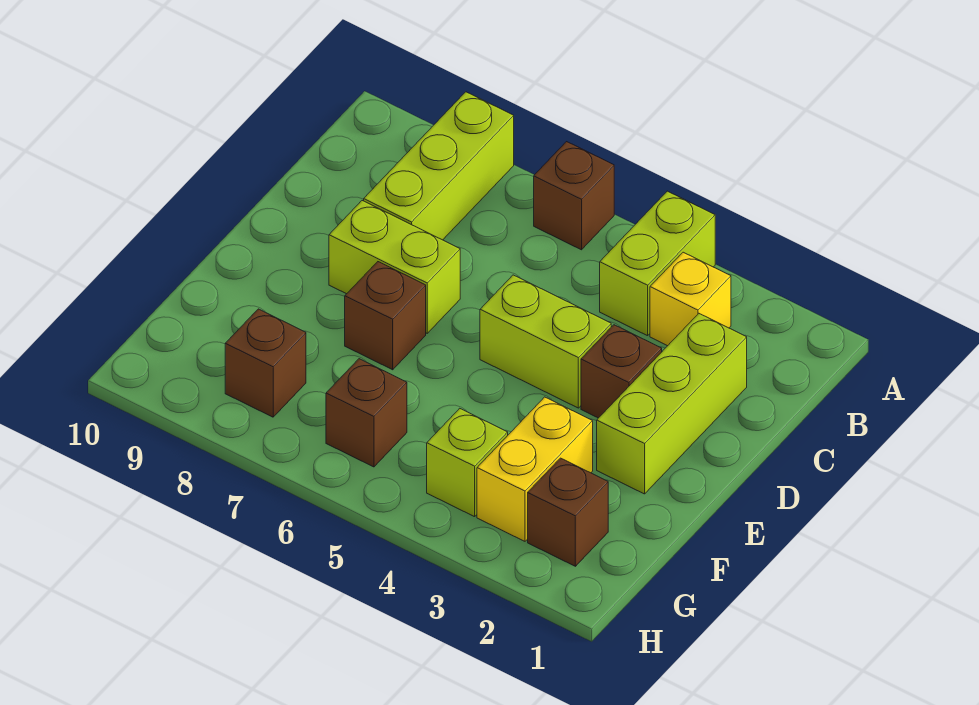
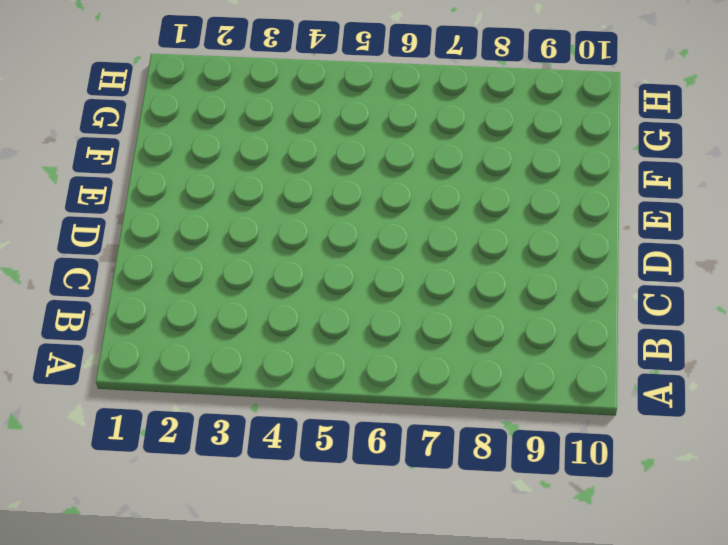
none -> lime 1x2 brick [600,191,715,336]
none -> brown 1x1 brick [534,142,614,250]
none -> lime 1x3 brick [364,92,514,240]

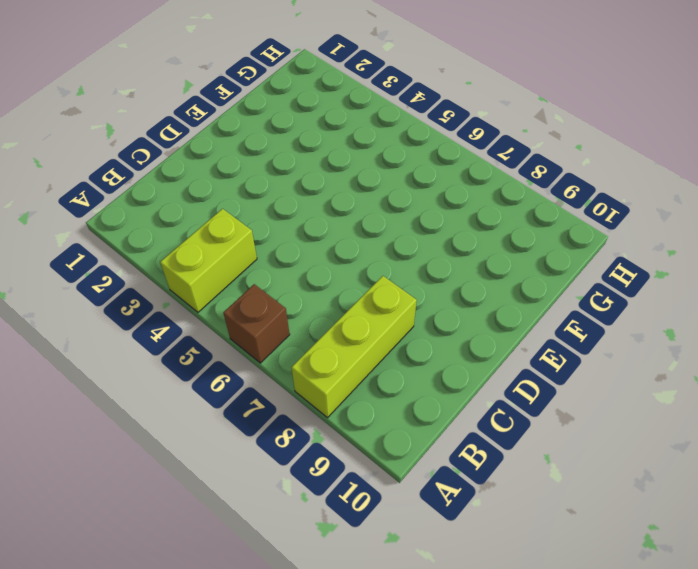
none -> yellow 1x1 brick [650,252,731,346]
none -> lime 1x3 brick [597,314,747,494]
none -> brown 1x1 brick [581,325,662,418]

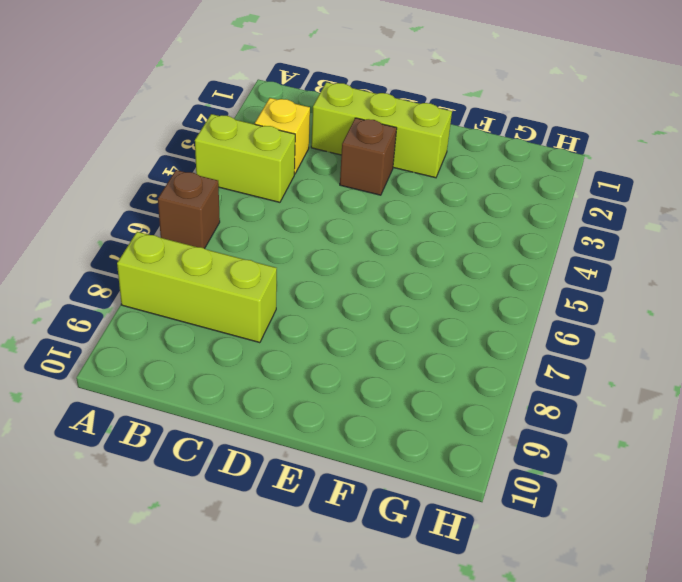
none -> lime 1x2 brick [480,275,611,408]
none -> lime 1x2 brick [329,201,460,333]
none -> brown 1x1 brick [345,262,426,370]

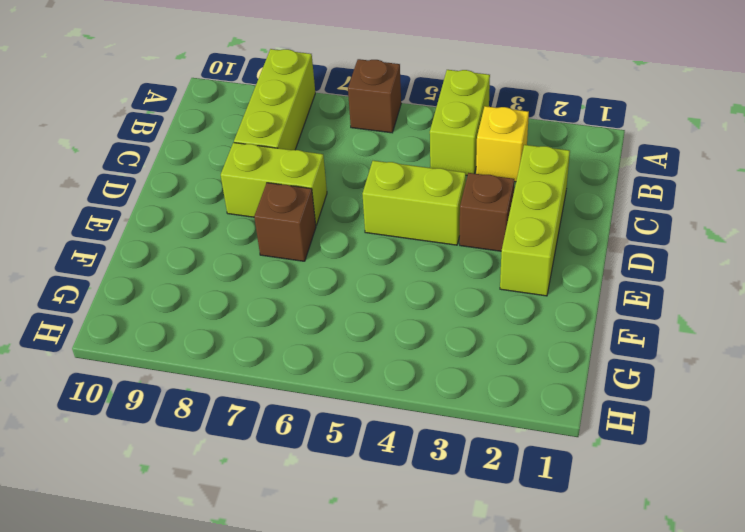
none -> yellow 1x2 brick [477,397,593,541]
none -> brown 1x1 brick [528,458,608,566]
none -> lime 1x1 brick [427,408,508,517]

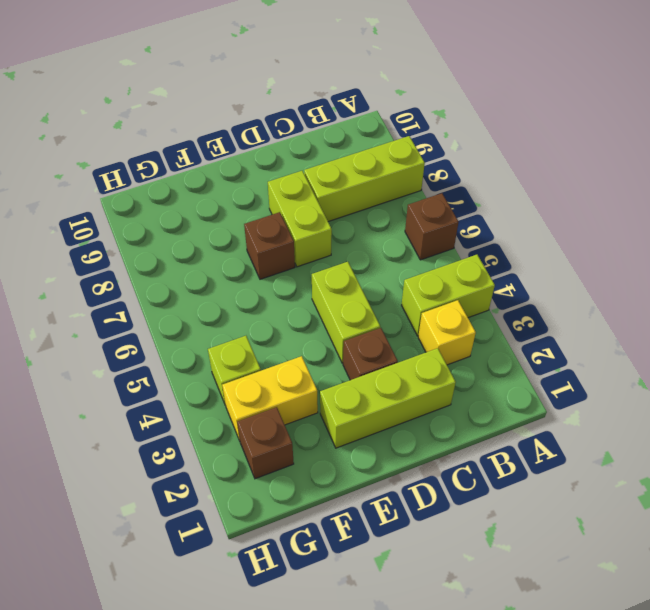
none -> brown 1x1 brick [326,359,407,467]
none -> brown 1x1 brick [225,309,306,417]

